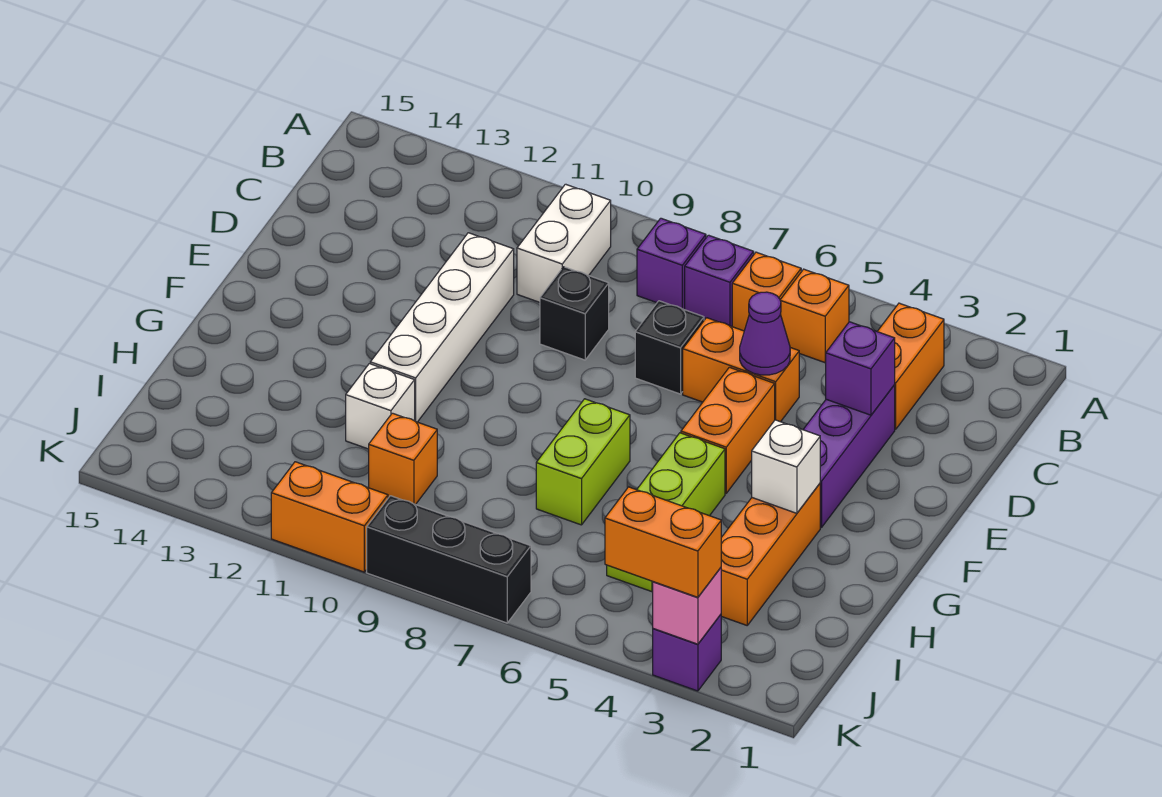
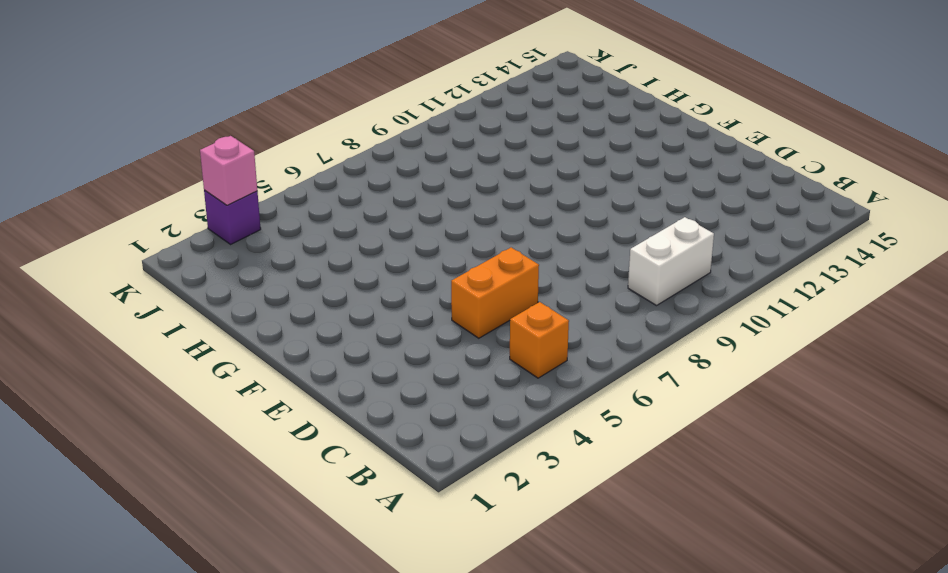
white 1x2 brick [628,217,714,306] -> white 1x2 brick turned to [517,184,611,302]
none -> orange 1x2 brick [877,303,944,429]
none -> orange 1x1 brick [732,252,801,331]
none -> purple 1x1 brick [685,235,754,327]

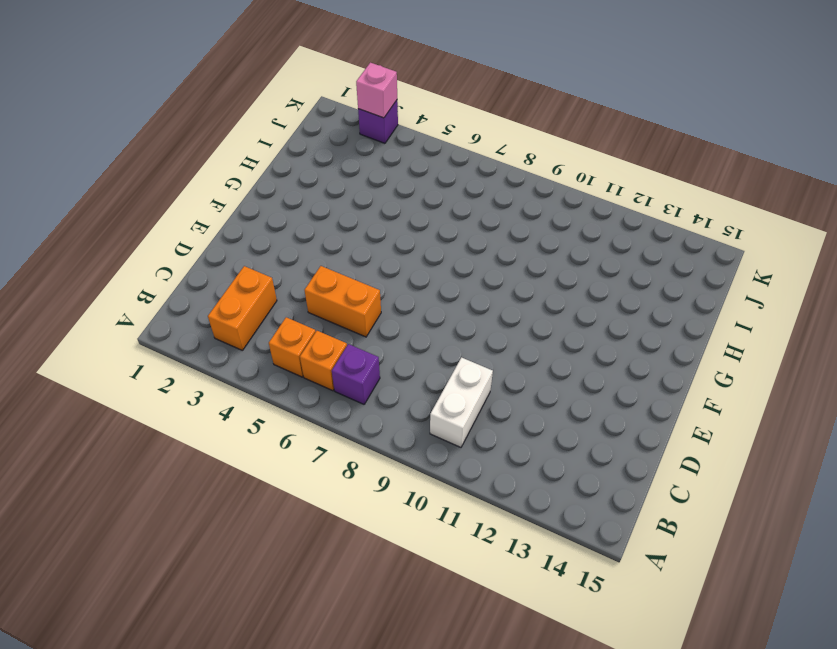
none -> purple 1x1 brick [637,218,706,309]
none -> purple 1x3 brick [803,385,895,527]
none -> black 1x1 brick [635,301,704,394]

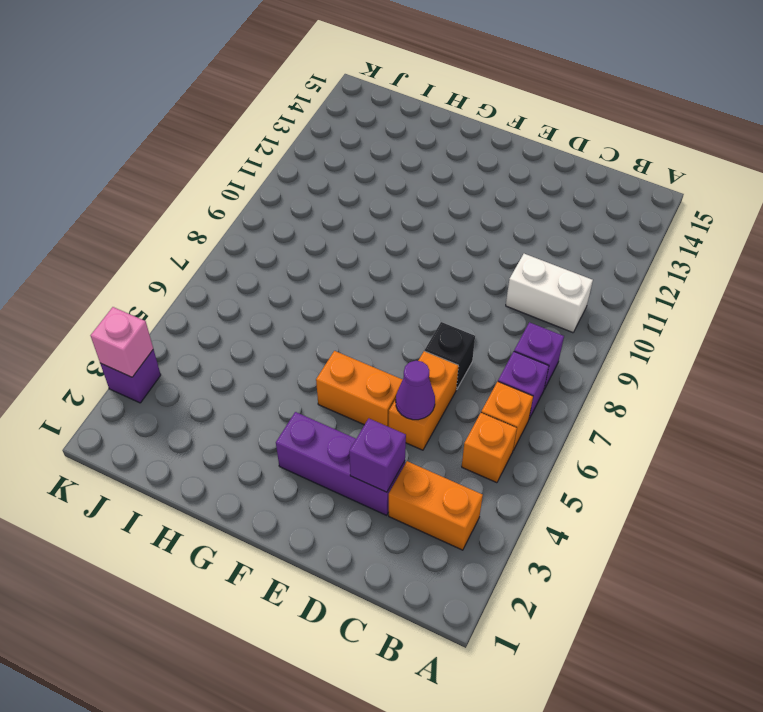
none -> black 1x1 brick [540,267,609,360]
none -> white 1x4 brick [370,233,514,422]
none -> orange 1x3 brick [721,484,820,625]

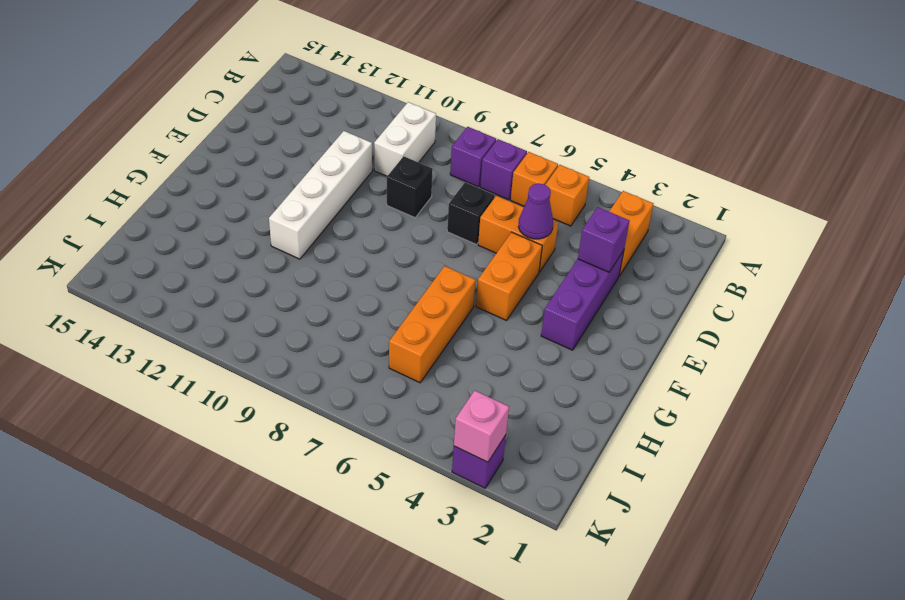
orange 1x3 brick [389,266,476,383] -> orange 1x3 brick moved to [721,484,820,625]
none -> lime 1x3 brick [607,433,725,592]
none -> lime 1x2 brick [536,399,630,525]
none -> white 1x1 brick [346,364,415,449]

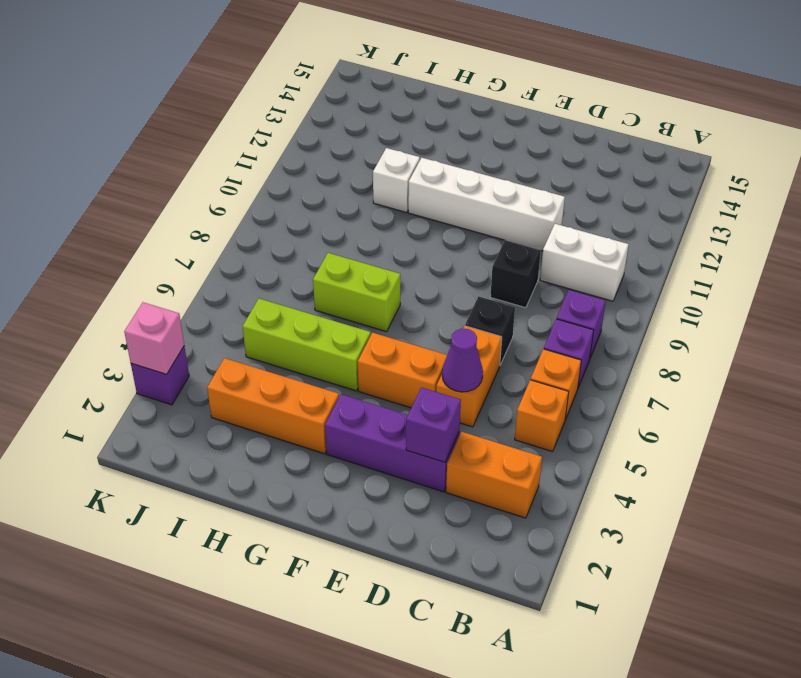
none -> orange 1x1 brick [369,413,437,505]
none -> black 1x3 brick [367,496,531,623]
none -> orange 1x2 brick [271,462,388,572]

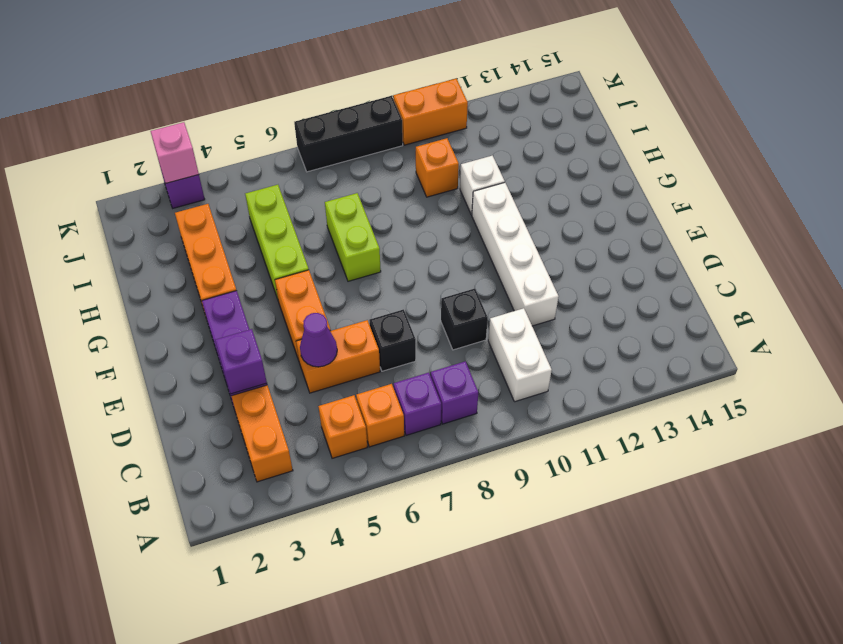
none -> white 1x1 brick [752,420,820,513]
none -> orange 1x2 brick [605,487,721,597]

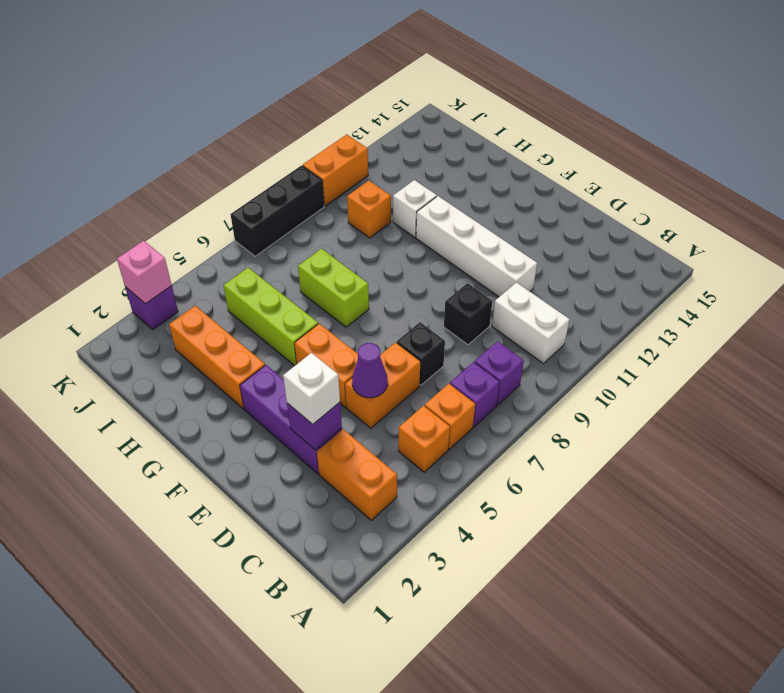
white 1x1 brick [283,353,340,424] -> white 1x1 brick moved to [752,420,820,513]
none -> orange 1x2 brick [605,487,721,597]

